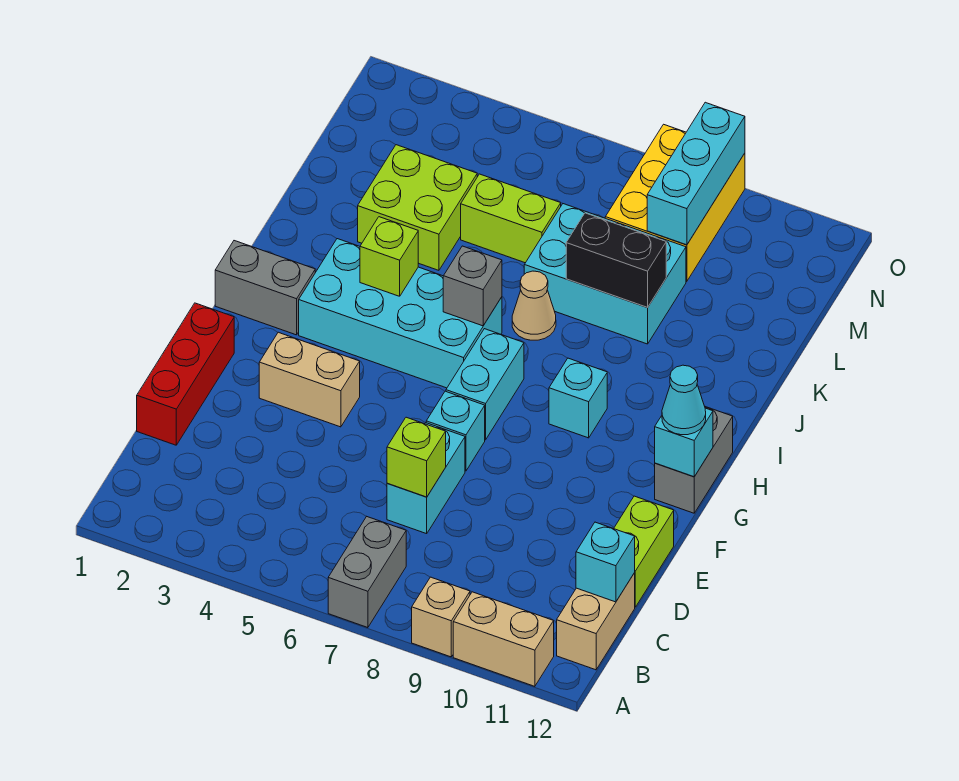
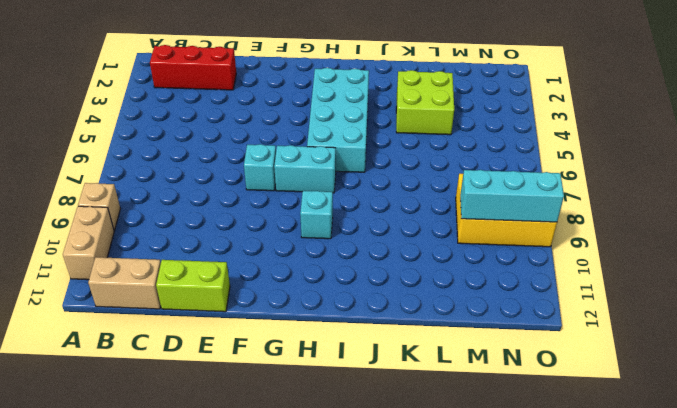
red 1x3 brick [150,45,236,90] -> red 1x3 brick moved to [137,303,234,445]
none -> grey 1x2 brick [328,516,406,628]
none -> cyan 1x2 brick [387,423,465,534]
none -> tan 1x2 brick [259,332,360,427]

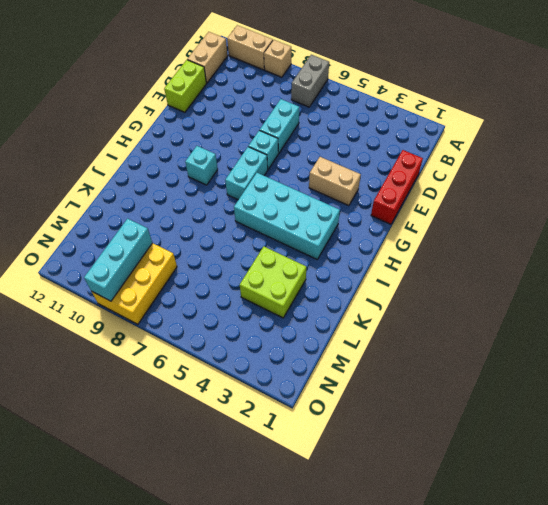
none -> grey 1x2 brick [655,407,733,513]
none -> grey 1x2 brick [215,241,315,335]
none -> tan 1x1 cone [512,271,556,340]

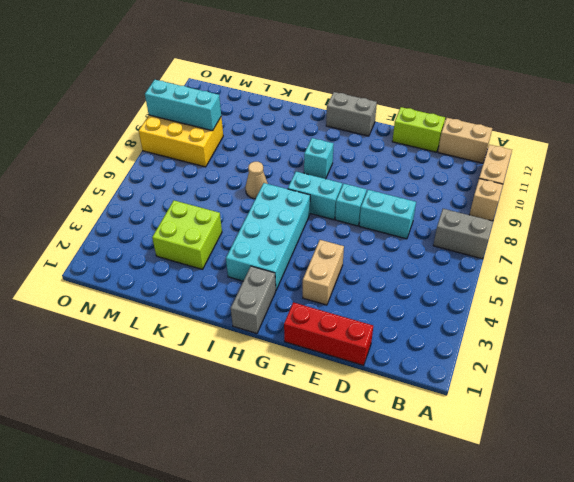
none -> cyan 2x3 brick [524,204,686,344]
none -> lime 1x2 brick [461,174,561,263]
none -> cyan 1x1 brick [576,522,635,602]

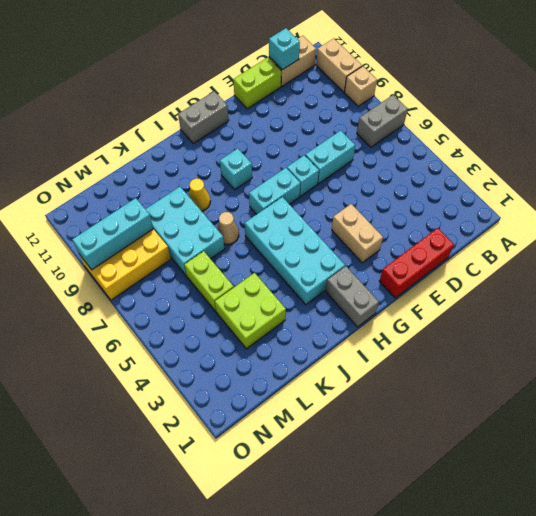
yellow 1x1 cone [189,178,210,211] -> none
none -> lime 1x1 brick [387,417,446,497]
none -> cyan 1x1 brick [655,408,713,477]
none -> lime 1x1 brick [360,217,418,296]

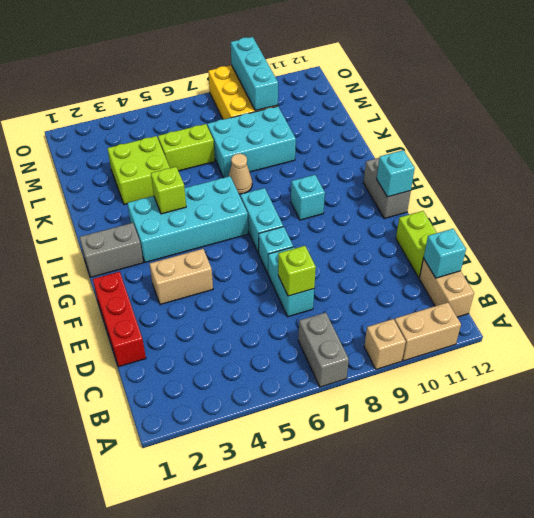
none -> grey 1x1 brick [443,246,502,326]
none -> black 1x2 brick [566,213,666,308]
none -> cyan 1x1 cone [662,365,706,435]

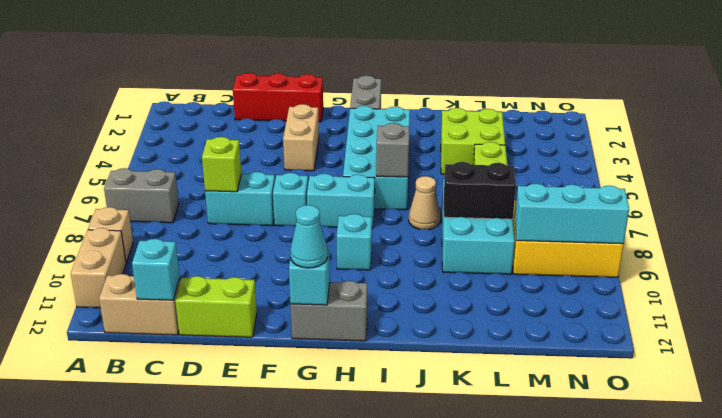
black 1x2 brick [444,162,516,219] -> black 1x2 brick turned to [566,213,666,308]
none -> lime 1x1 brick [360,217,418,296]

